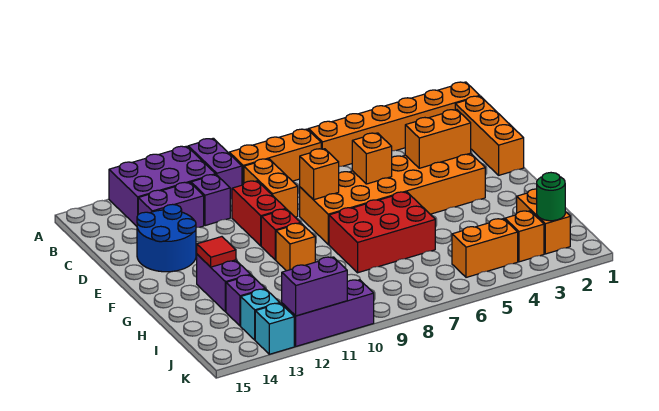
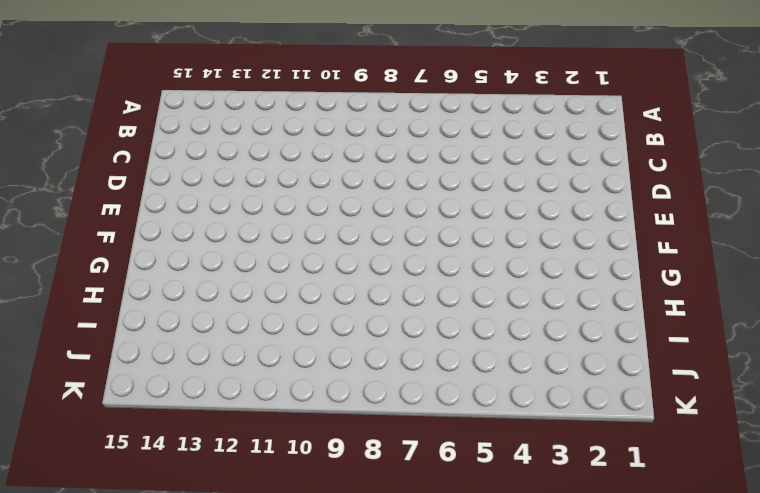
none -> purple 1x2 brick [188,138,242,199]
none -> purple 2x3 brick [109,146,216,226]
none -> orange 1x6 brick [309,82,480,167]

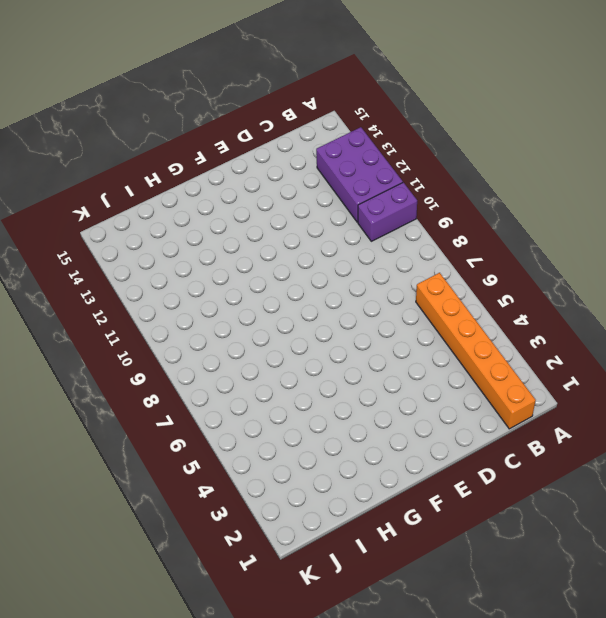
none -> orange 1x3 brick [229,129,321,185]
none -> orange 1x3 brick [455,96,524,175]
none -> orange 1x2 brick [244,159,298,217]

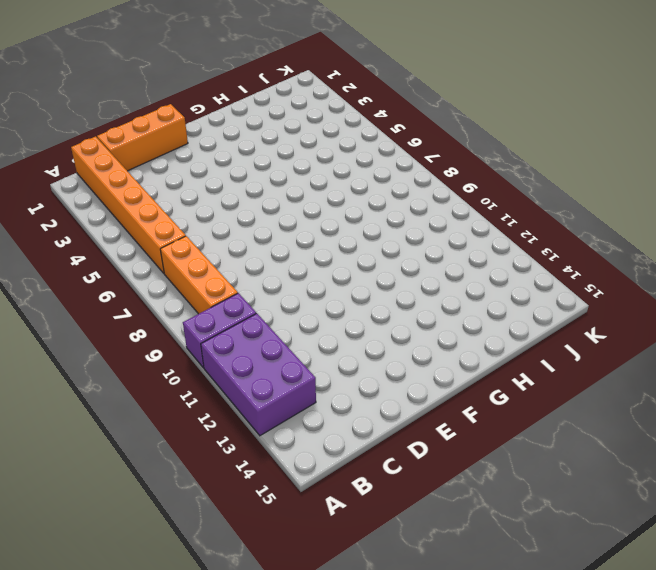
none -> orange 1x2 brick [244,159,298,217]
none -> purple 1x1 brick [191,175,230,226]
none -> purple 1x2 brick [138,182,204,228]

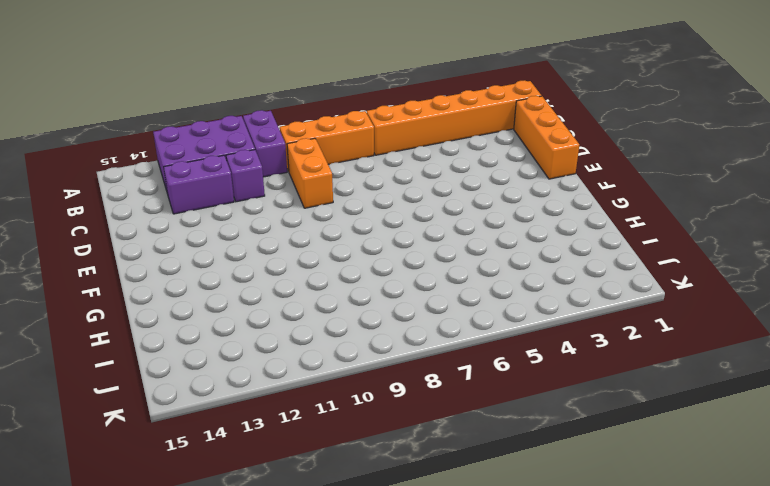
none -> red 1x2 brick [232,181,286,246]
none -> blue 2x2 round brick [137,204,196,272]
none -> orange 2x6 brick [300,153,485,244]

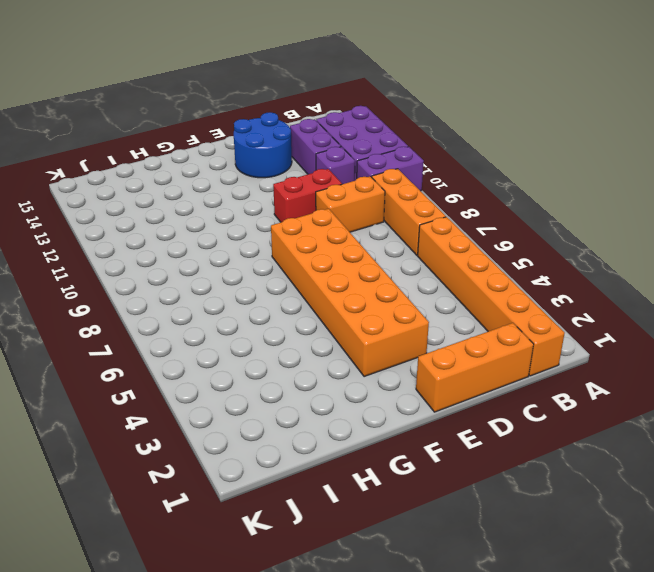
none -> red 1x1 brick [261,209,300,260]
none -> red 2x3 brick [329,192,435,273]
none -> orange 1x1 brick [276,223,315,271]

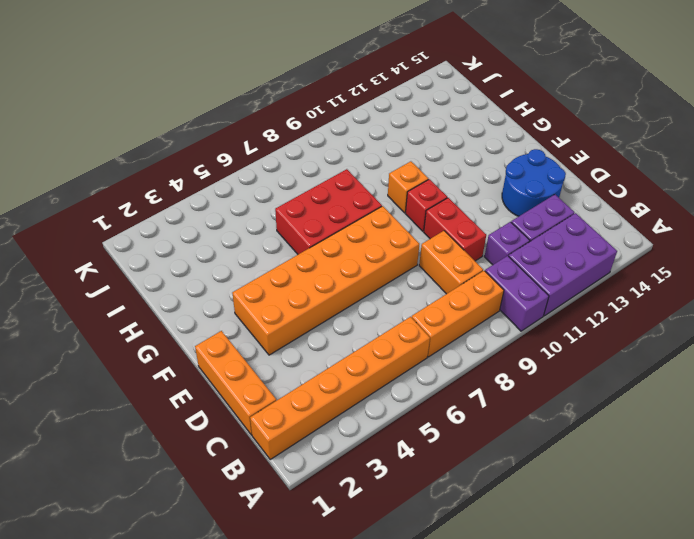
none -> purple 1x2 brick [197,254,251,312]
none -> orange 1x2 brick [517,189,570,254]
none -> purple 1x1 brick [226,275,265,326]

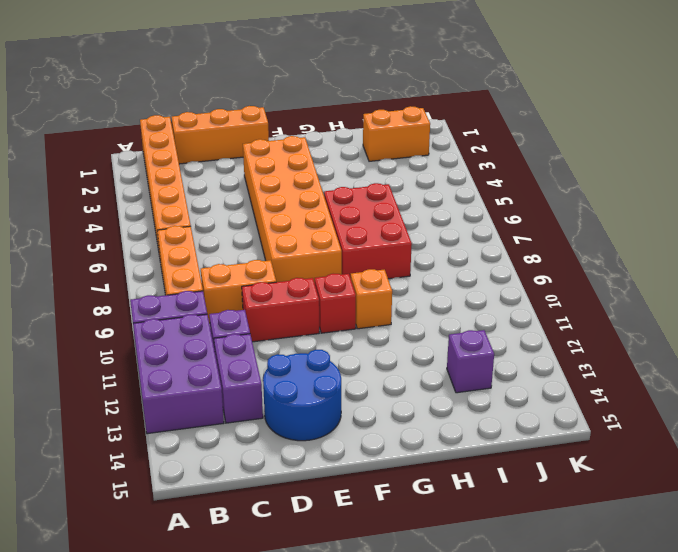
none -> purple 1x2 brick [197,254,251,312]
none -> orange 1x1 brick [505,211,544,262]
none -> orange 1x2 brick [452,219,518,277]

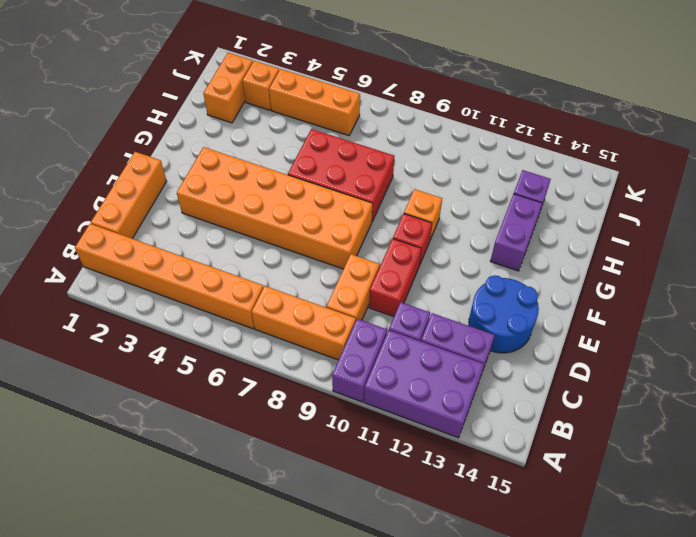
orange 1x3 brick [269,69,360,136] -> orange 1x2 brick [452,219,518,277]
none -> cyan 1x1 brick [241,289,280,340]
none -> purple 1x3 brick [282,280,374,346]
none -> cyan 1x1 brick [255,303,294,354]

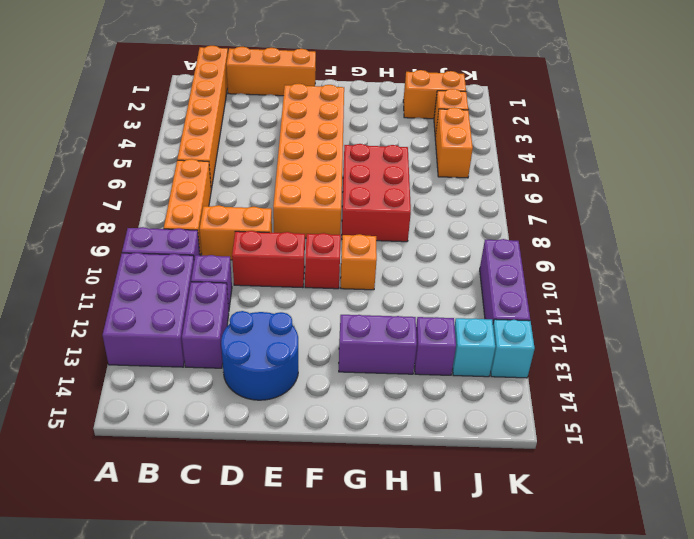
none -> orange 1x2 brick [405,110,471,168]
none -> orange 1x1 brick [352,133,392,184]
none -> orange 1x1 brick [300,149,339,200]

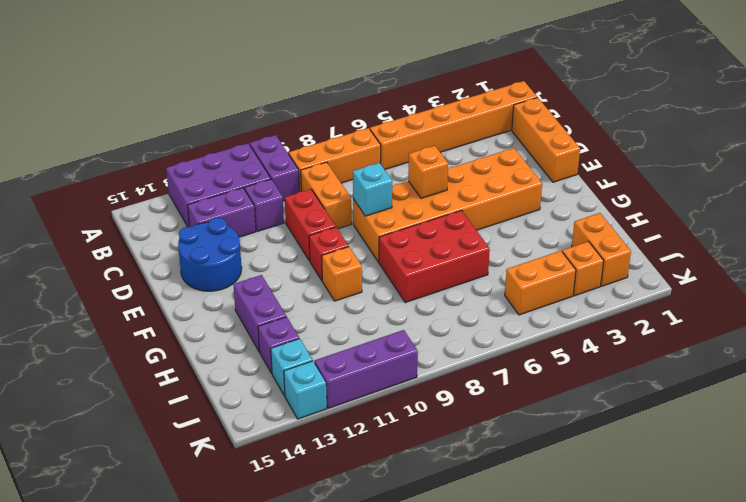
cyan 1x1 brick [353,163,392,216] -> orange 1x1 brick [300,149,339,200]
none -> orange 1x2 brick [405,110,471,168]
none -> red 1x1 tile [197,237,236,267]
none -> green 1x1 round brick [537,173,565,221]

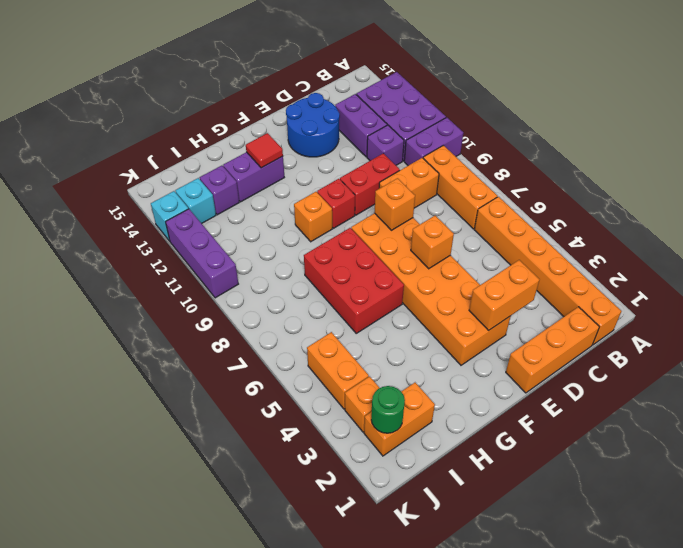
orange 1x2 brick [469,260,539,330] -> orange 1x2 brick turned to [405,110,471,168]
none -> purple 1x2 brick [282,257,347,316]

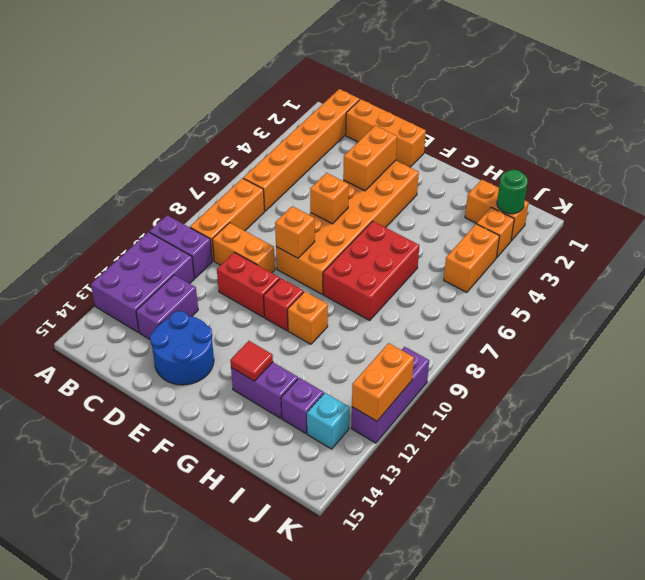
orange 1x2 brick [352,343,414,421] -> purple 1x2 brick [282,257,347,316]
none -> purple 1x1 brick [191,175,230,226]
none -> cyan 1x1 brick [255,303,294,354]

